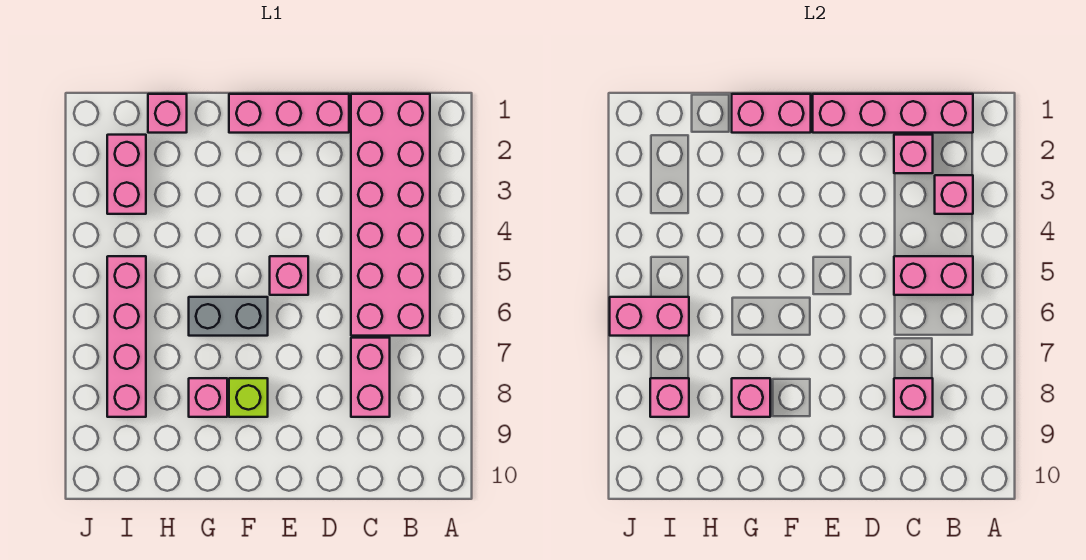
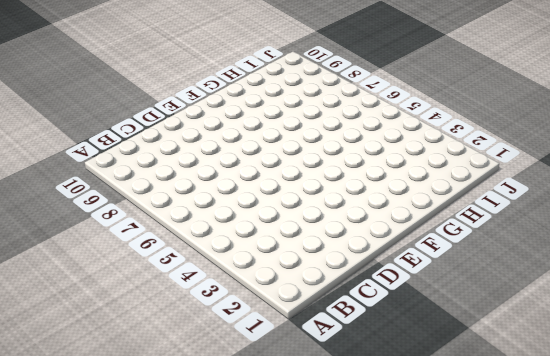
none -> pink 2x6 brick [351,94,430,336]
none -> pink 1x2 brick [351,338,390,417]
none -> pink 1x3 brick [229,94,349,133]

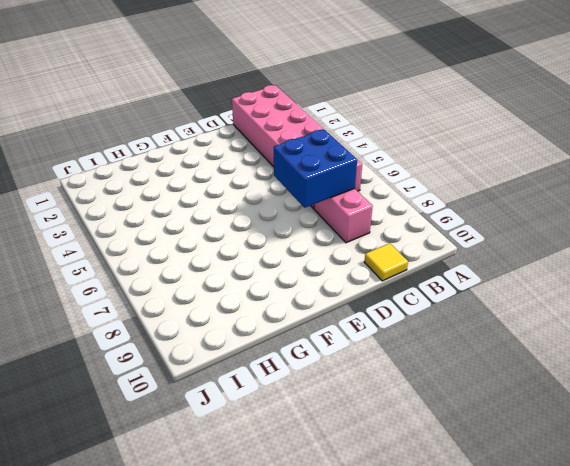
blue 2x2 brick [274,129,357,208] -> none
yellow 1x1 tile [365,243,408,281] -> none
none -> pink 1x3 brick [229,94,349,133]
none -> pink 1x1 brick [270,256,308,295]
none -> grey 1x2 brick [189,297,268,336]

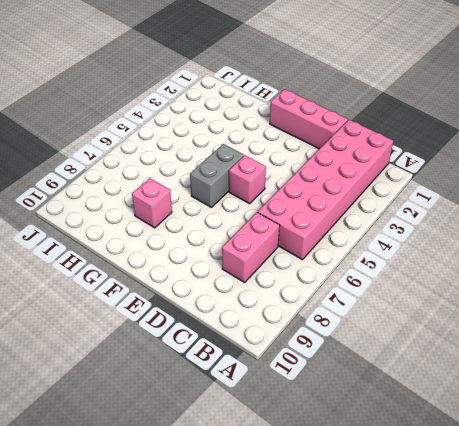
grey 1x2 brick [190,144,244,207] -> grey 1x2 brick turned to [189,297,268,336]
none -> lime 1x1 brick [229,378,268,417]
none -> pink 1x1 brick [148,94,187,133]
none -> pink 1x2 brick [107,135,146,214]

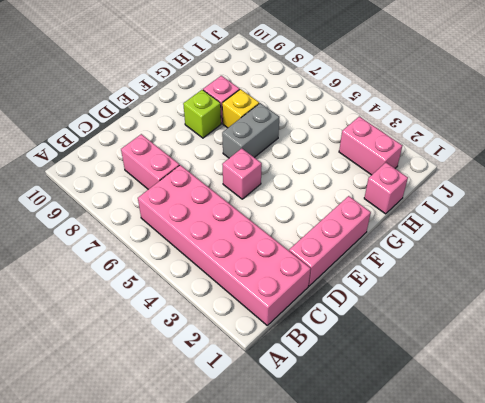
yellow 1x1 brick [222,89,259,128] -> none
none -> pink 1x4 brick [107,256,146,417]
none -> pink 1x4 brick [813,94,973,133]
none -> pink 1x1 brick [935,175,973,214]

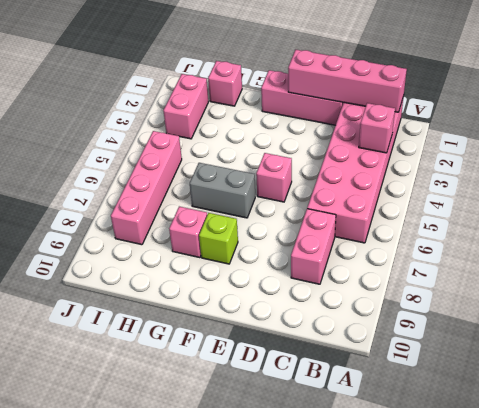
none -> pink 1x2 brick [894,256,973,295]
none -> pink 1x1 brick [894,135,933,173]
none -> pink 1x1 brick [894,378,933,417]

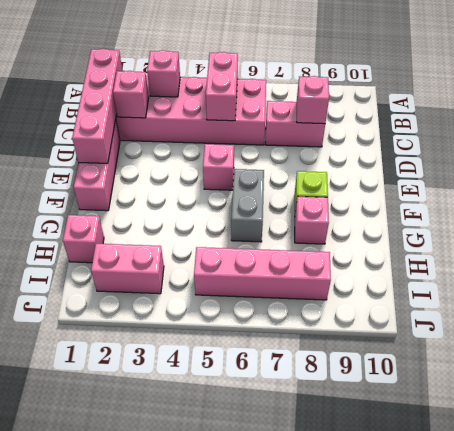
none -> pink 1x2 brick [732,94,811,133]
none -> pink 1x1 brick [732,378,770,417]
none -> pink 1x2 brick [610,297,689,336]

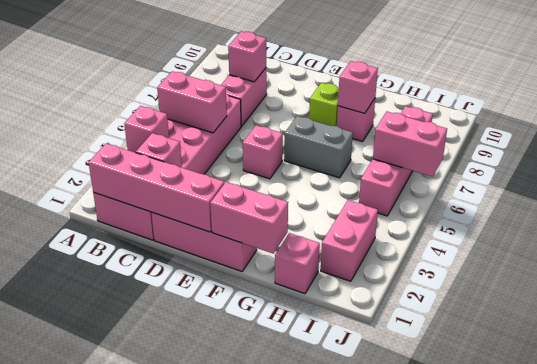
none -> pink 1x1 brick [650,378,689,417]

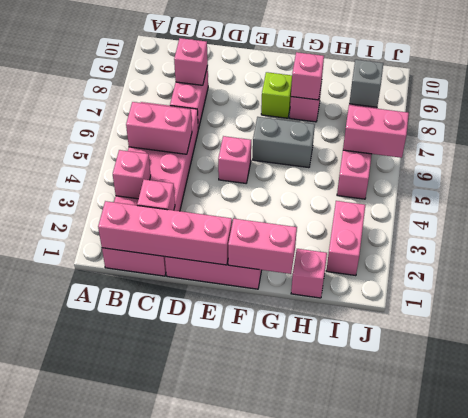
grey 1x1 brick [349,60,383,107] -> pink 1x1 brick [650,378,689,417]

